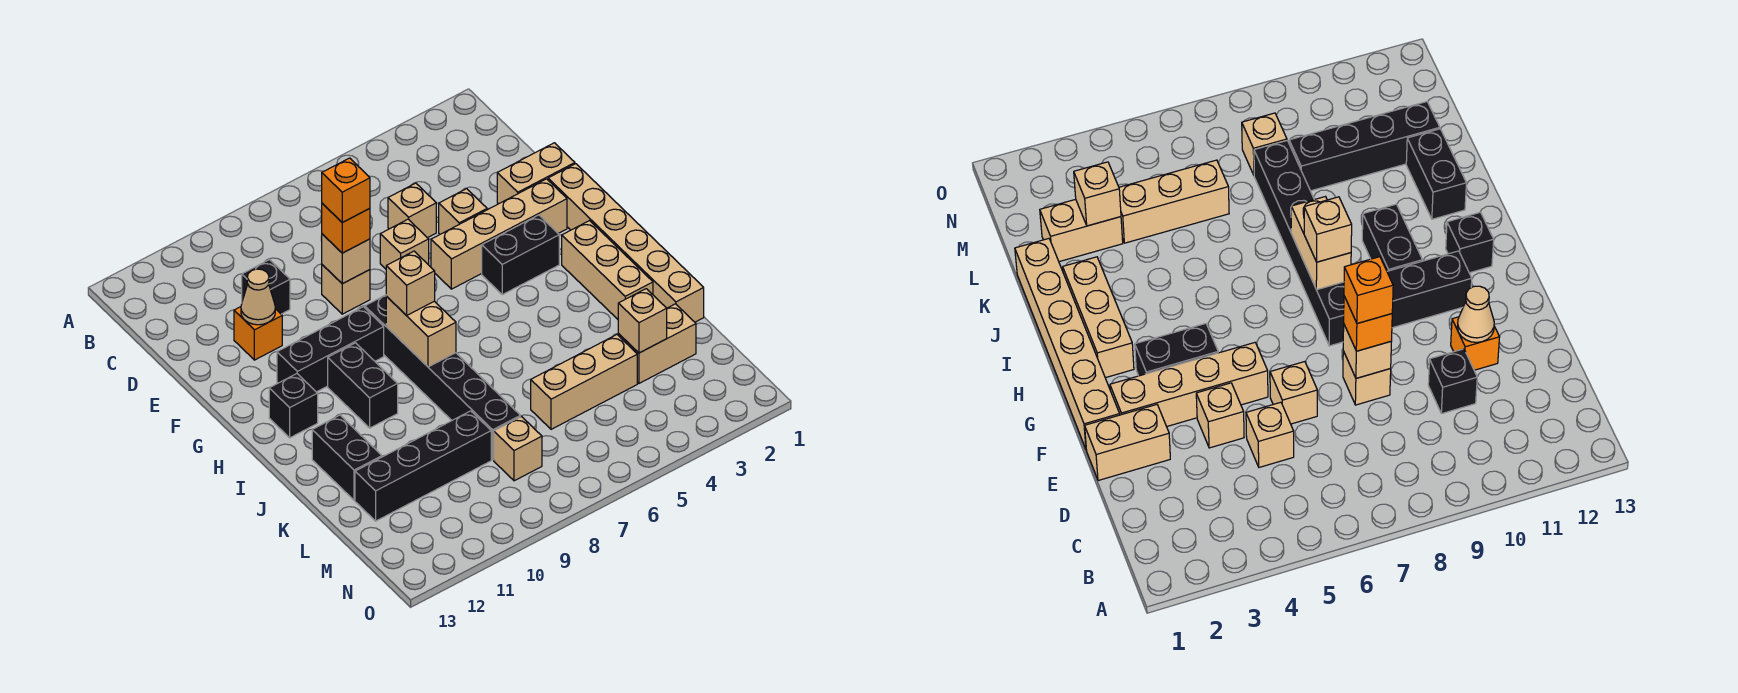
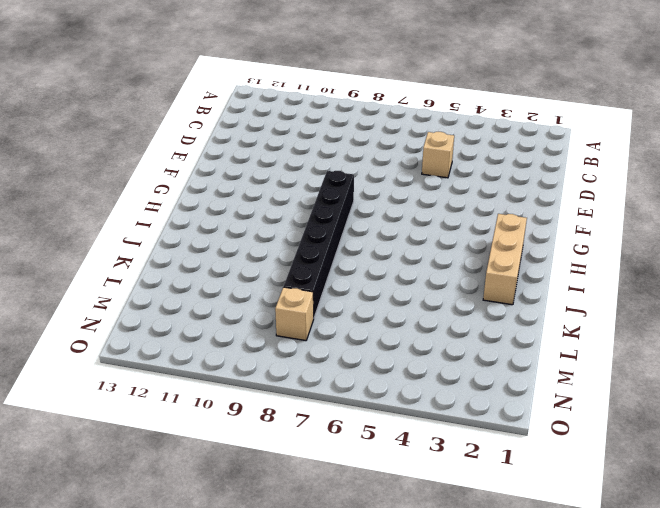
none -> black 1x1 brick [242,260,290,314]
none -> tan 1x2 brick [497,143,575,204]
none -> tan 1x1 brick [439,189,487,234]

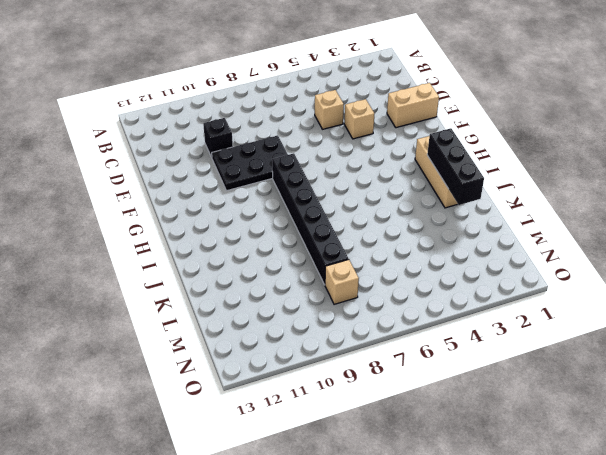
black 2x3 plate [212,135,288,191] -> tan 1x1 brick [322,265,370,314]
black 1x3 brick [427,128,484,205] -> black 1x3 brick turned to [277,307,384,392]
none -> tan 1x1 brick [380,219,429,269]
none -> orange 1x1 brick [234,307,282,360]
none -> tan 1x6 brick [548,164,704,322]

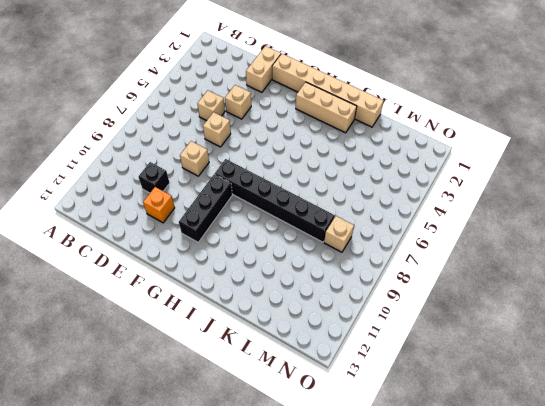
none -> tan 1x4 brick [431,179,567,289]
none -> black 1x2 brick [482,215,559,295]
none -> black 1x2 brick [328,343,398,428]

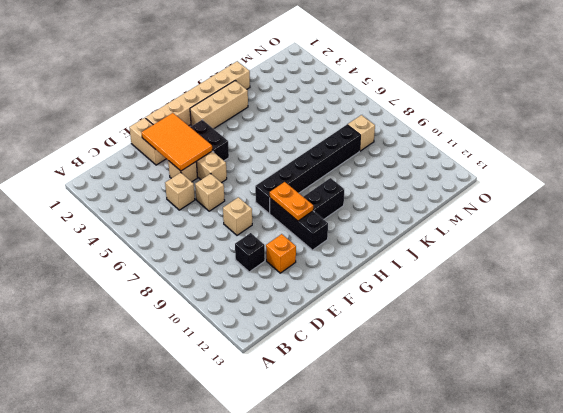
orange 2x3 tile [142,113,212,171] -> none
orange 1x2 plate [270,182,313,221] -> none
none -> black 1x1 brick [269,374,318,438]
none -> black 1x2 brick [312,415,382,500]
none -> tan 1x2 brick [618,304,696,383]

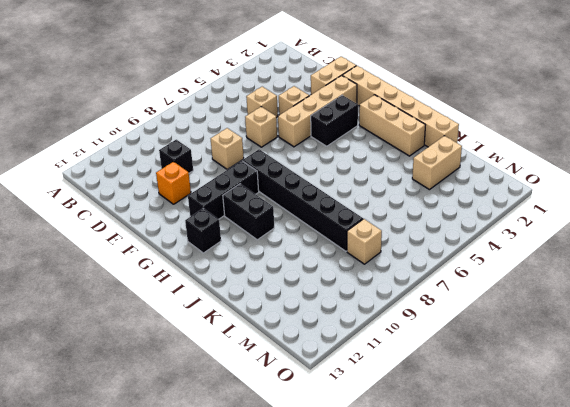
none -> black 1x2 brick [312,415,382,500]
none -> tan 1x3 brick [531,335,637,429]
none -> black 1x4 brick [355,411,491,521]

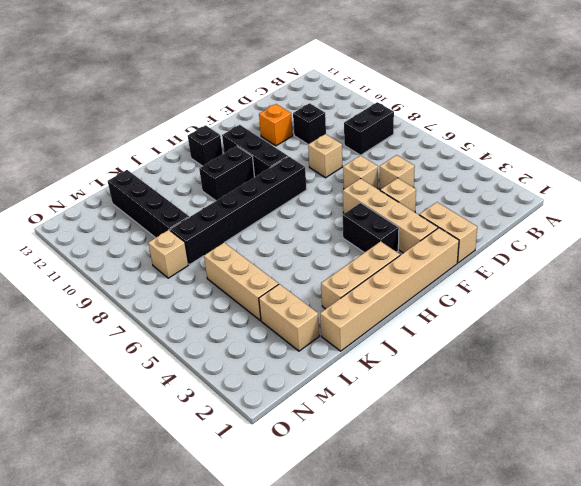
black 1x2 brick [344,102,394,155] -> black 1x2 brick moved to [312,415,382,500]
none -> tan 1x1 brick [322,234,370,284]
none -> tan 1x1 cone [241,269,275,325]
none -> tan 1x2 brick [386,296,456,367]

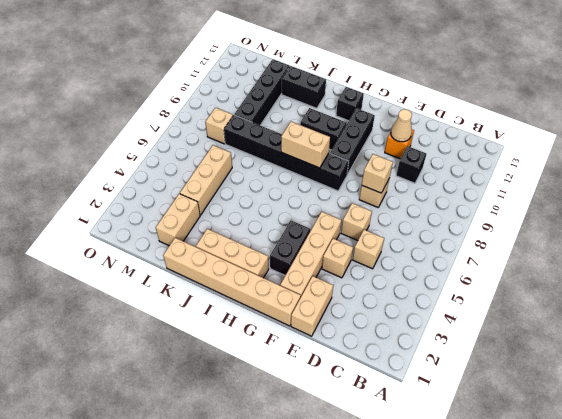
none -> tan 1x1 brick [618,289,667,353]
none -> orange 1x1 brick [322,203,370,253]
none -> tan 1x1 brick [386,251,435,316]

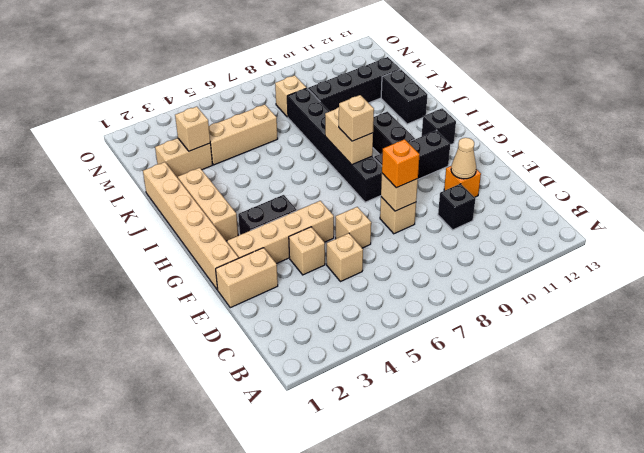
none -> orange 1x1 brick [322,158,370,222]

